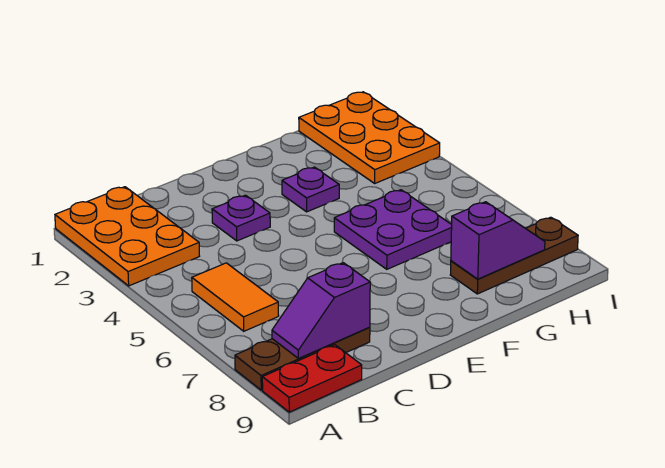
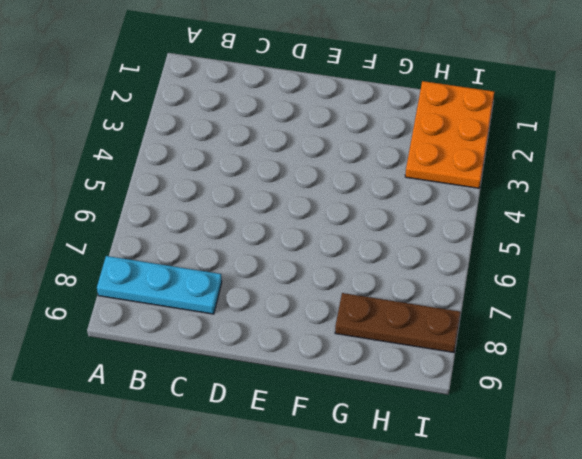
cyan 1x3 plate [97,256,222,314] -> brown 1x3 plate [235,327,370,390]
none -> orange 2x3 plate [55,187,199,286]
none -> red 1x2 plate [262,345,362,412]

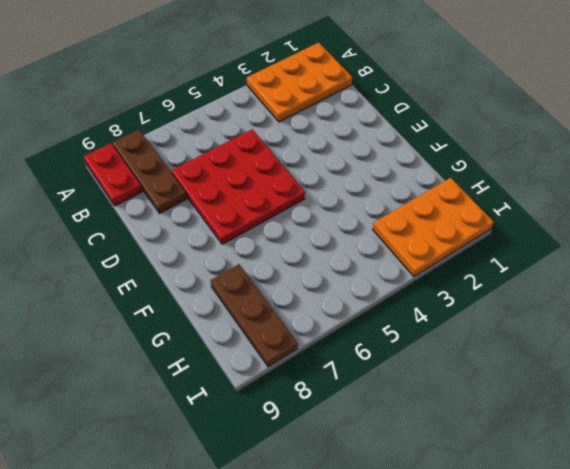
red 3x3 plate [172,129,305,244] -> none
none -> orange 1x2 tile [192,263,279,331]
none -> purple 1x1 plate [212,195,270,241]

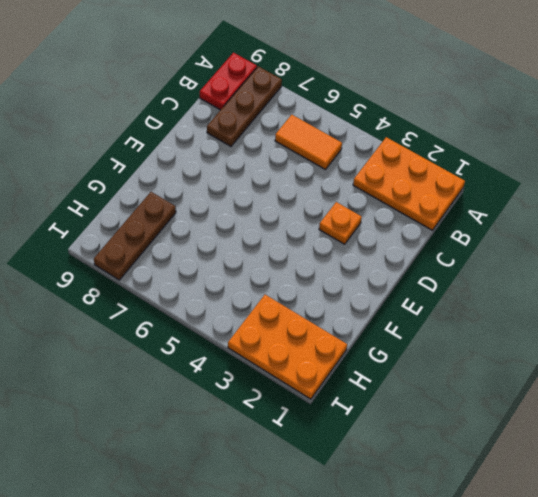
orange 1x1 plate [319,202,362,244] -> purple 1x1 plate [212,195,270,241]
none -> purple 1x1 plate [282,167,339,212]
none -> purple 2x2 plate [334,190,452,269]

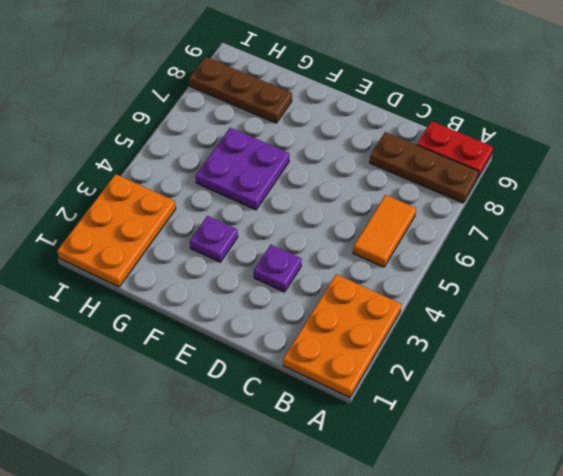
none -> purple 1x2 slope [272,263,370,358]
none -> purple 1x2 slope [451,202,545,279]

